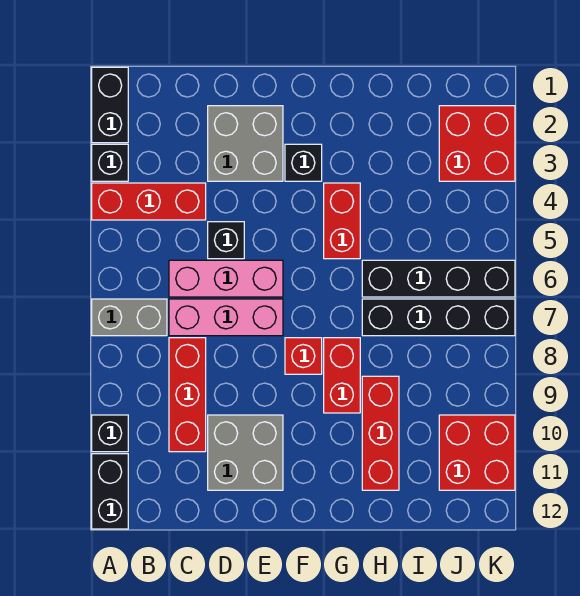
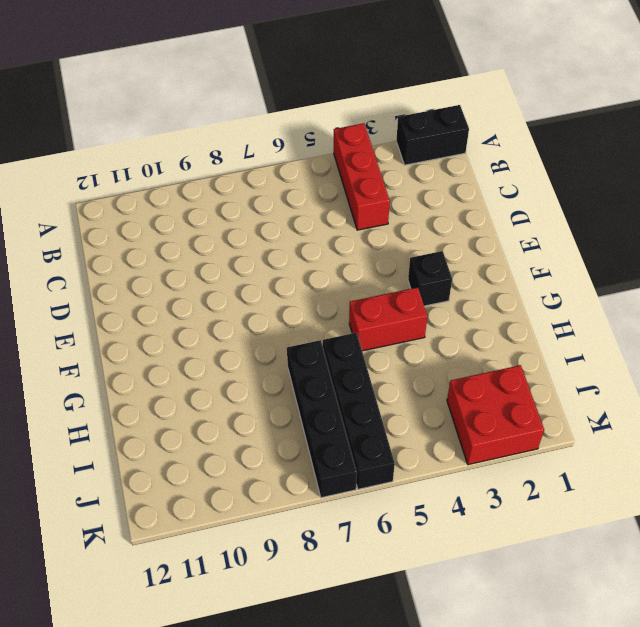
none -> black 1x1 brick [92,144,128,181]
none -> grey 1x2 brick [92,299,167,336]
none -> black 1x1 brick [92,415,128,452]

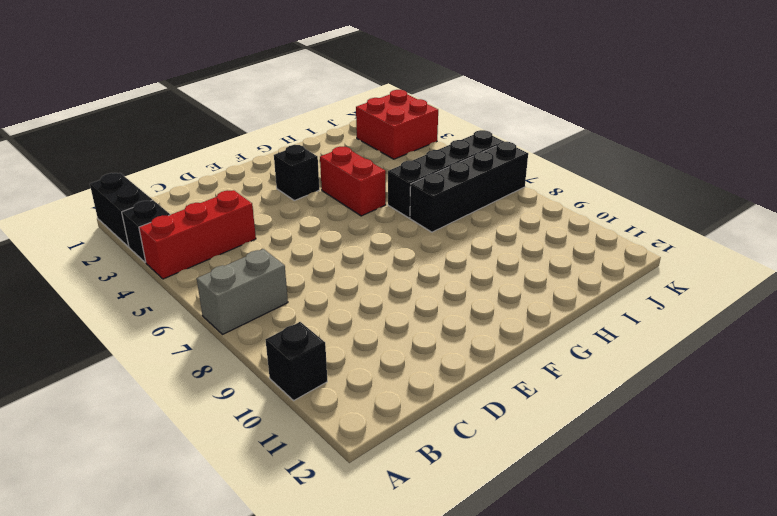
none -> black 1x2 brick [92,454,128,529]
none -> pink 1x3 brick [169,260,283,297]
none -> pink 1x3 brick [169,299,283,336]

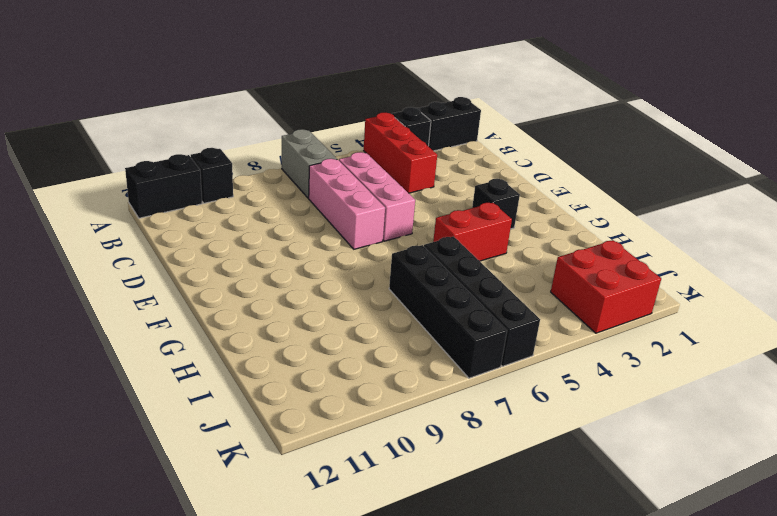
none -> red 1x3 brick [169,338,206,452]
none -> grey 2x2 brick [208,106,283,181]
none -> black 1x1 brick [208,222,244,259]

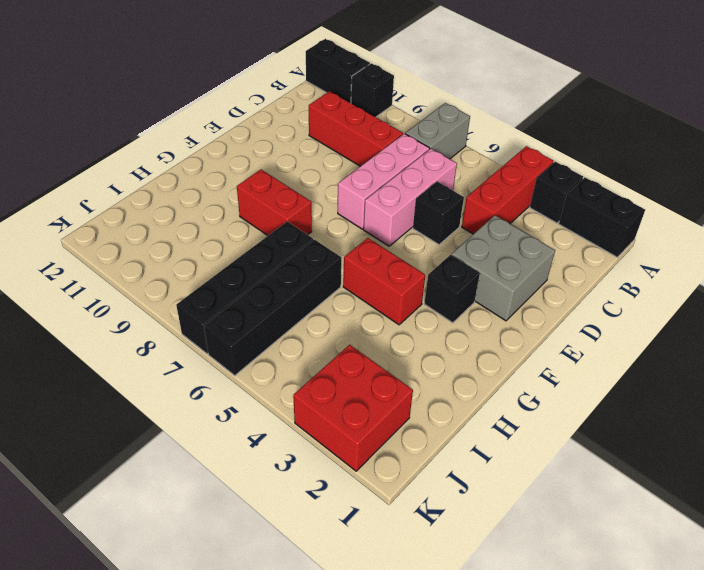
none -> grey 2x2 brick [208,415,283,490]
none -> red 1x1 brick [285,338,322,374]
none -> red 1x3 brick [362,376,399,490]

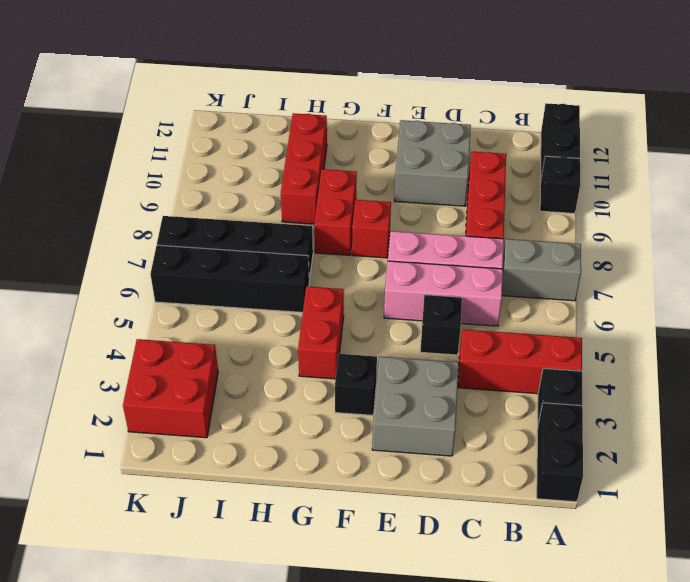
none -> red 2x2 brick [439,415,515,490]

